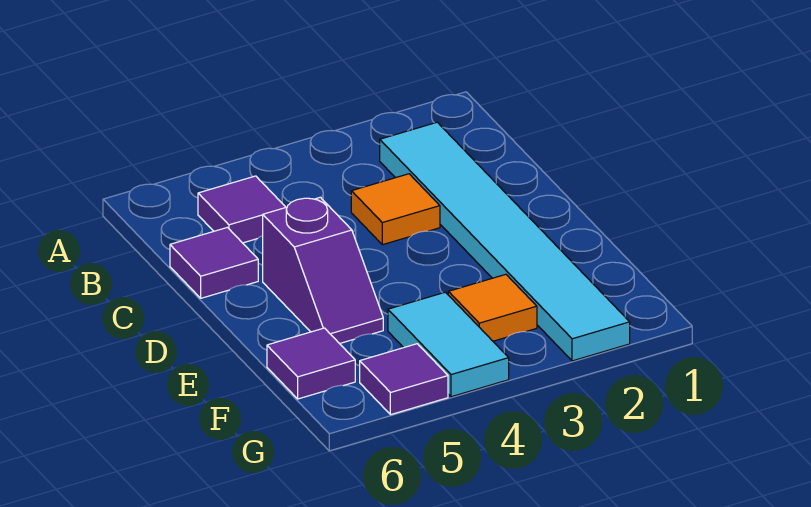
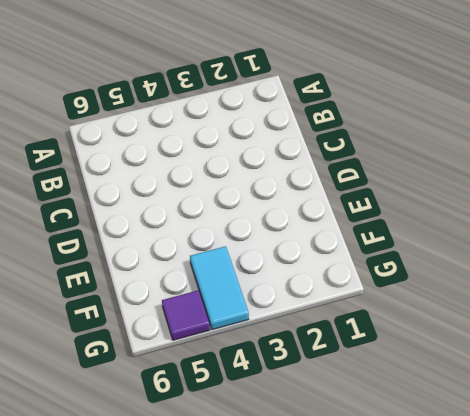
none -> cyan 1x6 tile [380,122,630,361]
none -> purple 1x1 tile [198,176,286,243]

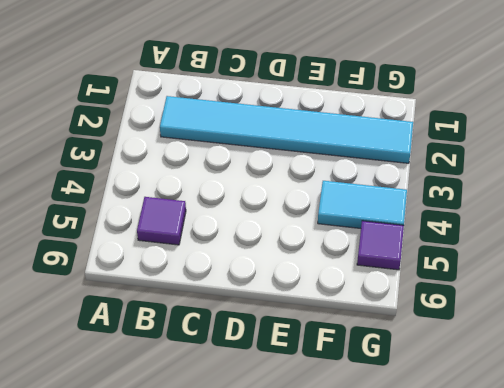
none -> orange 1x1 tile [351,174,440,245]
none -> purple 1x1 tile [170,227,258,298]

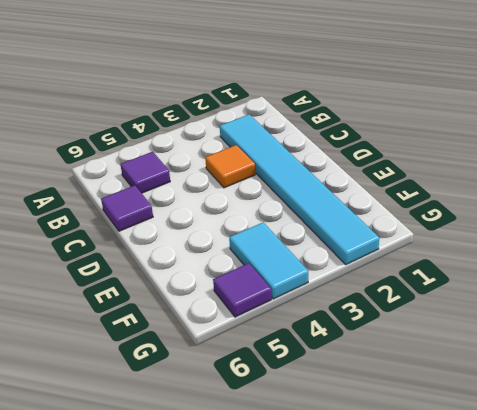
none -> purple 1x2 slope [263,197,383,344]
none -> orange 1x1 tile [448,274,537,341]

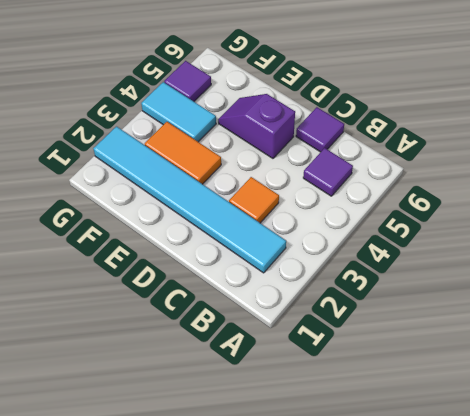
orange 1x2 tile [145,122,221,184] -> orange 1x1 tile [448,274,537,341]
none -> purple 1x1 tile [267,328,355,399]

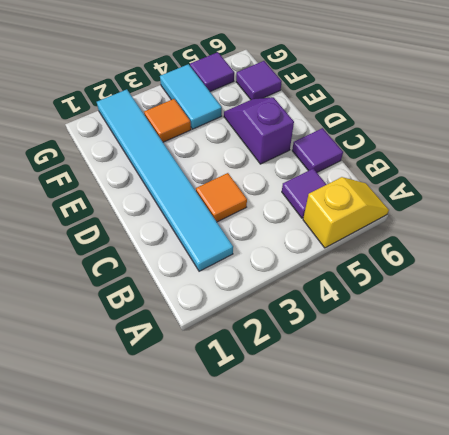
yellow 1x2 slope [303,177,389,248] -> none

